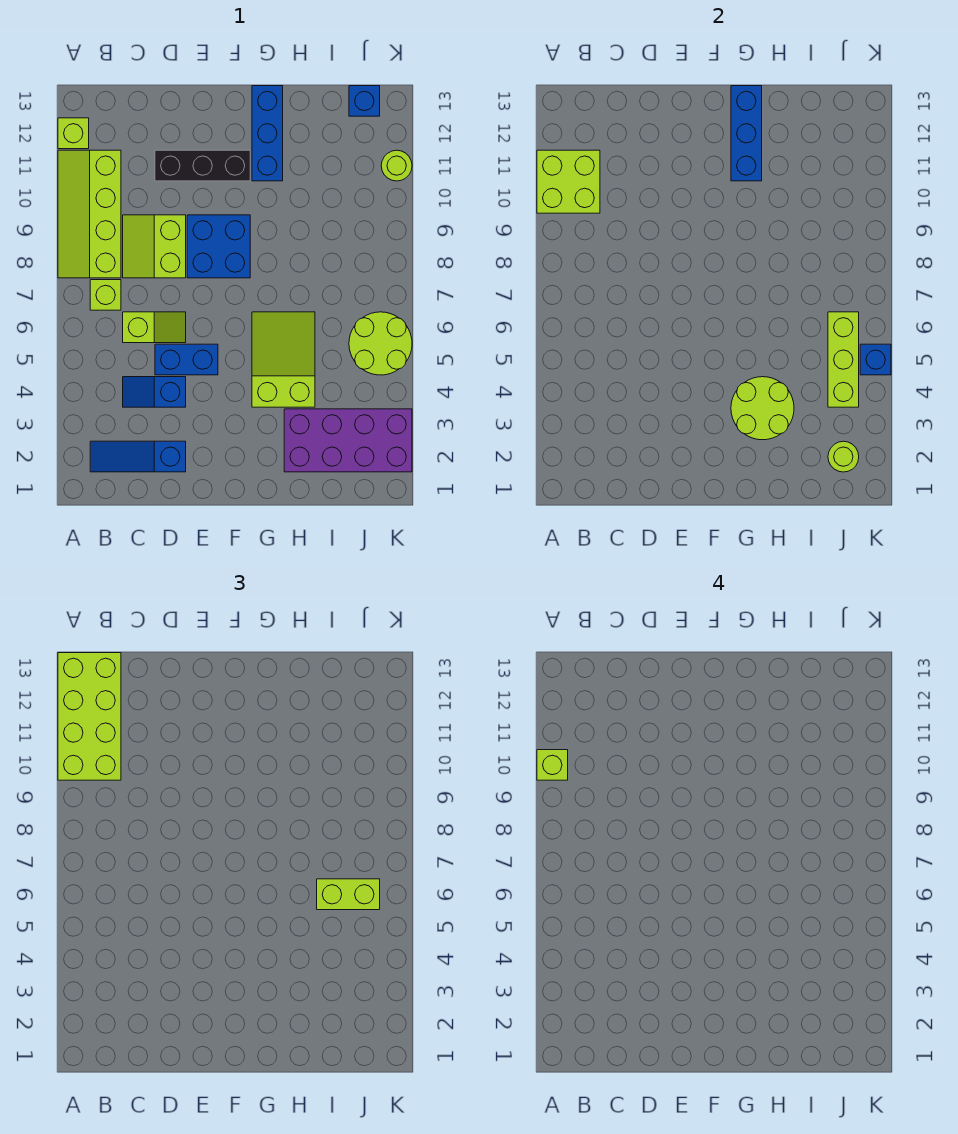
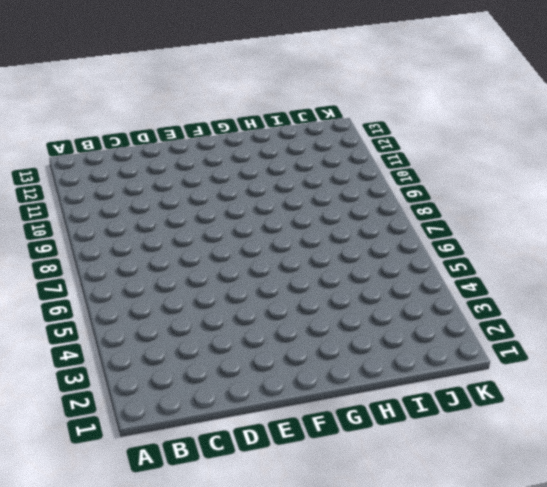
none -> lime 2x4 slope [58,150,121,278]
none -> lime 1x1 brick [58,118,89,149]
none -> blue 1x3 slope [90,441,186,472]

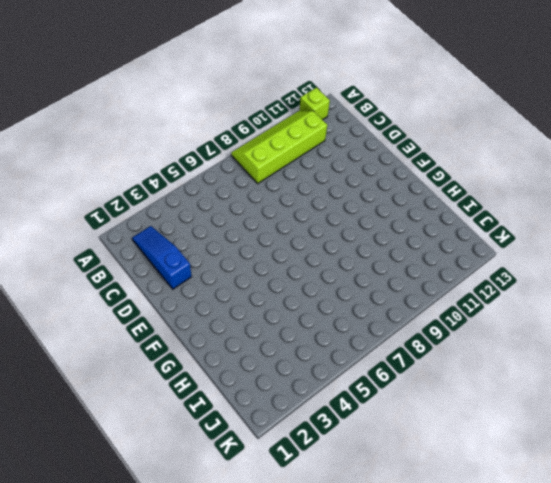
none -> lime 1x1 brick [90,280,121,310]
none -> blue 1x2 slope [123,377,186,407]
none -> lime 1x2 slope [123,312,186,343]

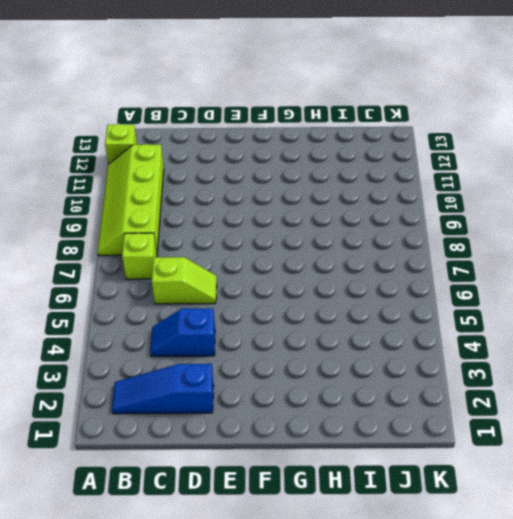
none -> lime 2x2 slope [123,215,186,278]
none -> blue 1x2 brick [155,344,218,375]
none -> black 1x3 brick [155,150,250,181]

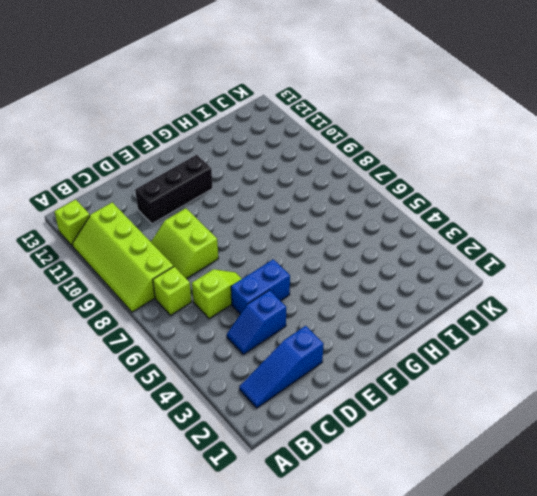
none -> blue 2x2 brick [187,215,250,278]
none -> lime 2x3 slope [252,312,315,407]
none -> blue 1x3 brick [252,86,283,181]

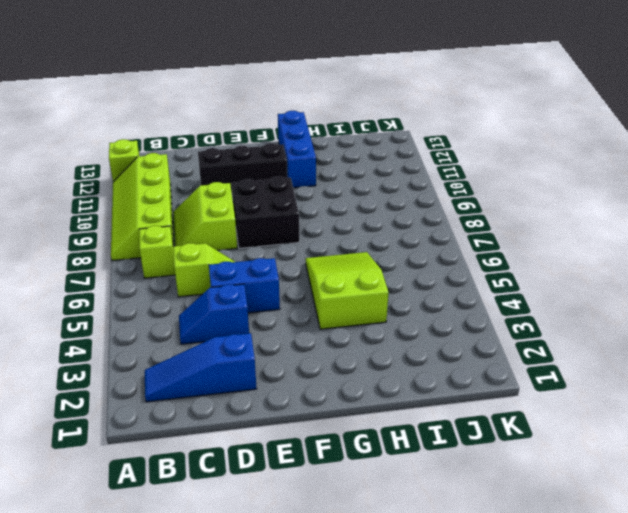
black 2x2 brick [232,177,299,248] -> blue 2x2 brick [187,215,250,278]
none -> purple 2x4 brick [284,409,412,472]
none -> lime 2x2 round brick [349,312,412,375]
none -> blue 1x1 brick [349,86,380,116]

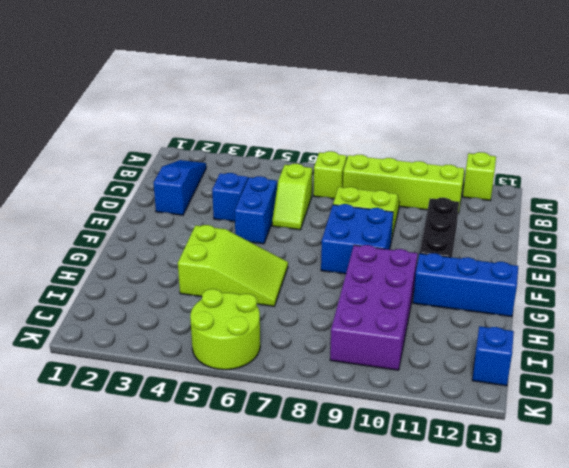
purple 2x4 brick [330,245,418,370] -> purple 2x4 brick moved to [284,409,412,472]
none -> lime 1x1 round brick [381,150,412,181]
none -> lime 2x2 brick [537,150,600,213]
none -> lime 2x2 round brick [731,377,794,440]

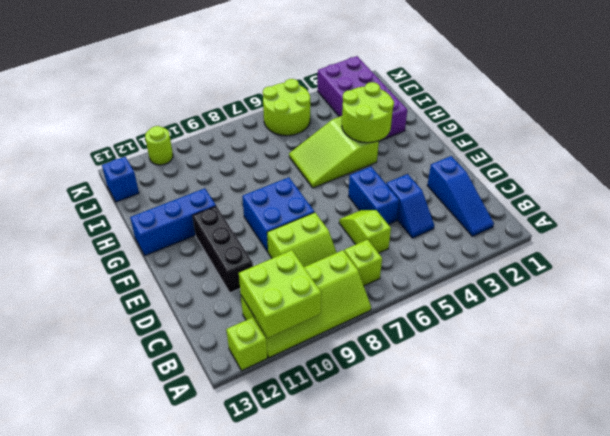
none -> blue 1x3 brick [731,86,762,181]
none -> lime 1x1 round brick [828,441,859,472]
none -> lime 1x3 brick [828,312,859,407]

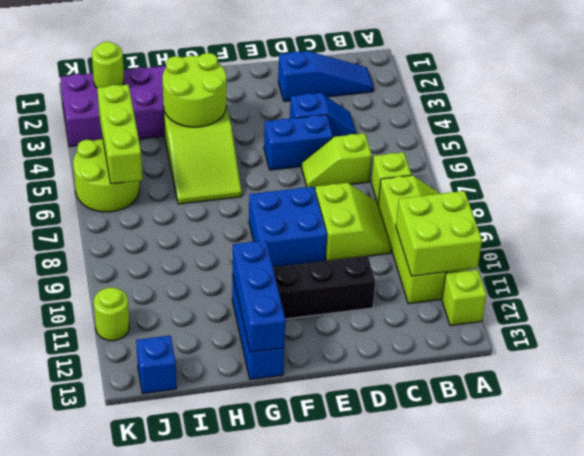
none -> blue 1x1 brick [860,344,891,375]
none -> lime 2x4 brick [58,653,121,780]
none -> lime 1x2 brick [317,879,380,910]

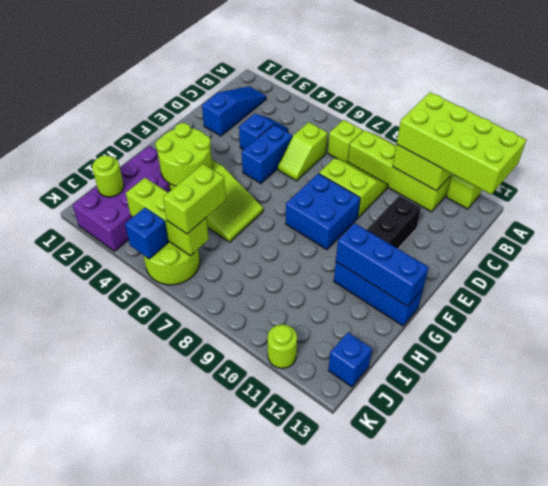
none -> lime 1x1 brick [537,750,568,780]

